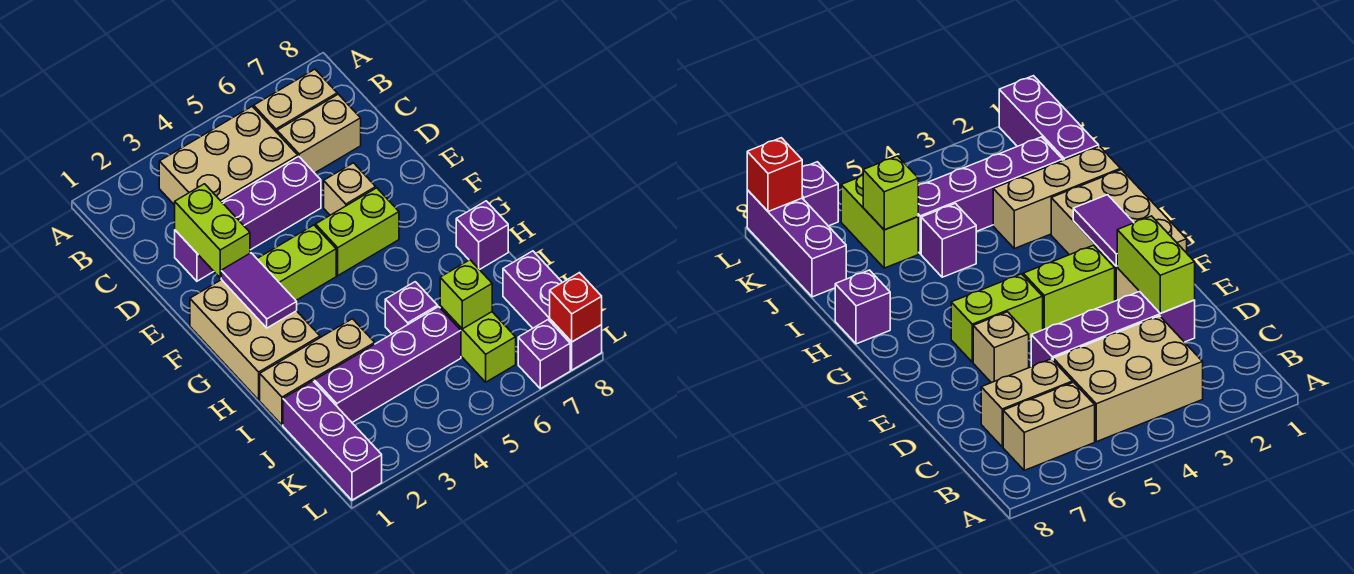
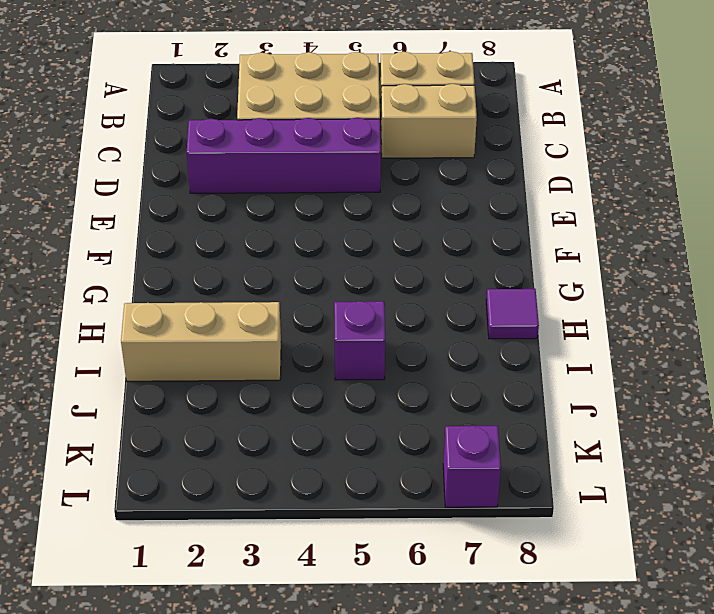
purple 1x1 tile [486,289,539,339] -> purple 1x1 brick [456,201,508,270]
none -> tan 1x1 brick [324,163,376,215]
none -> tan 2x3 brick [190,280,320,400]
none -> lime 1x2 brick [257,225,336,300]

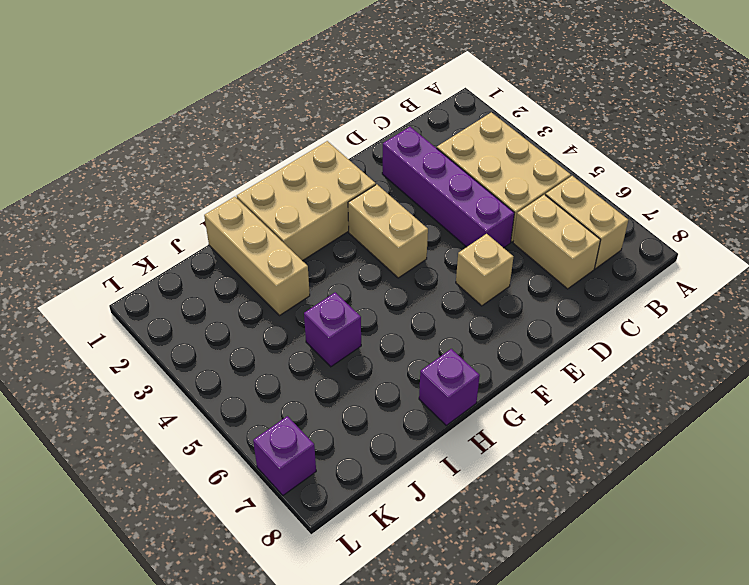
tan 1x2 brick [348,184,428,278] -> lime 1x2 brick [257,225,336,300]
none -> lime 1x2 brick [316,188,399,276]
none -> purple 1x3 brick [283,381,382,500]
none -> purple 1x4 brick [315,307,461,422]

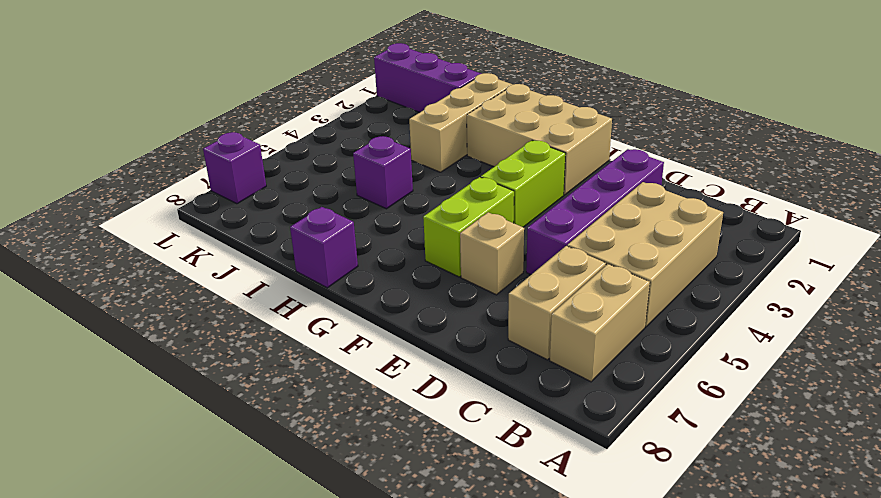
none -> purple 1x4 brick [315,307,461,422]
none -> lime 1x2 brick [440,306,516,382]
none -> purple 1x3 brick [503,251,602,370]

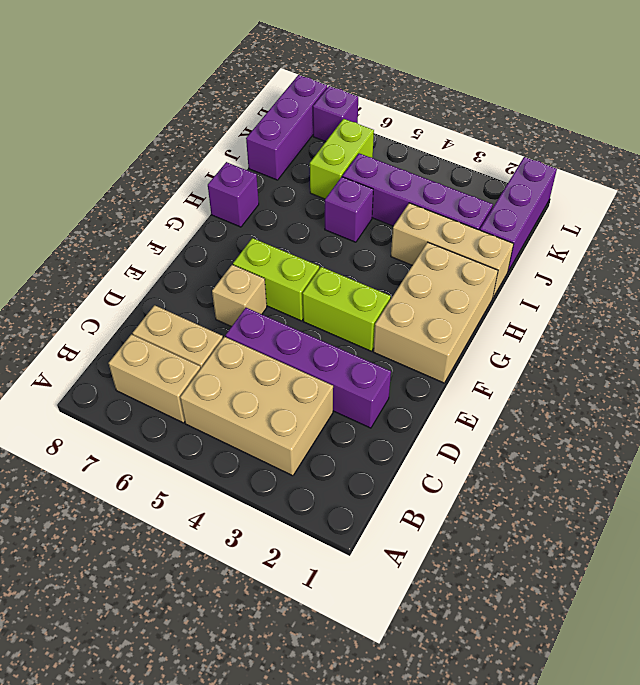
none -> lime 1x2 brick [175,184,250,278]
none -> purple 1x2 tile [221,253,297,328]
none -> lime 1x1 brick [440,260,492,329]

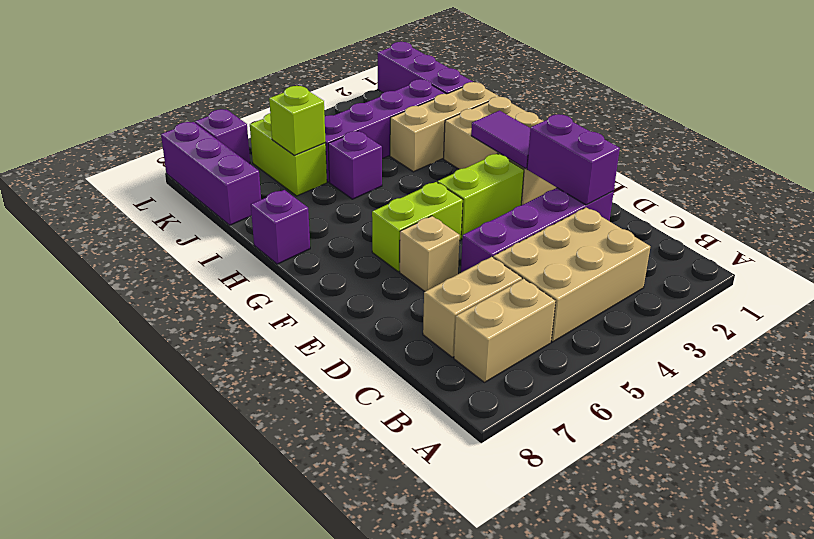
purple 1x2 brick [527,114,620,205] -> lime 1x2 brick [175,184,250,278]
none -> red 1x1 brick [550,273,602,342]

